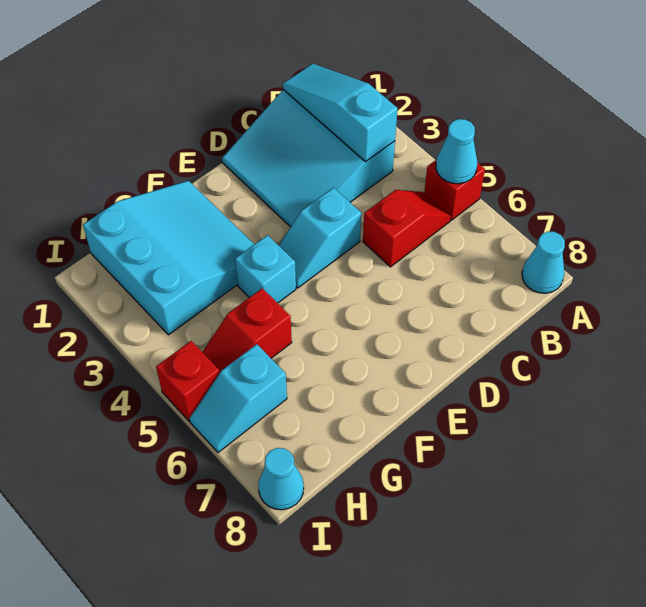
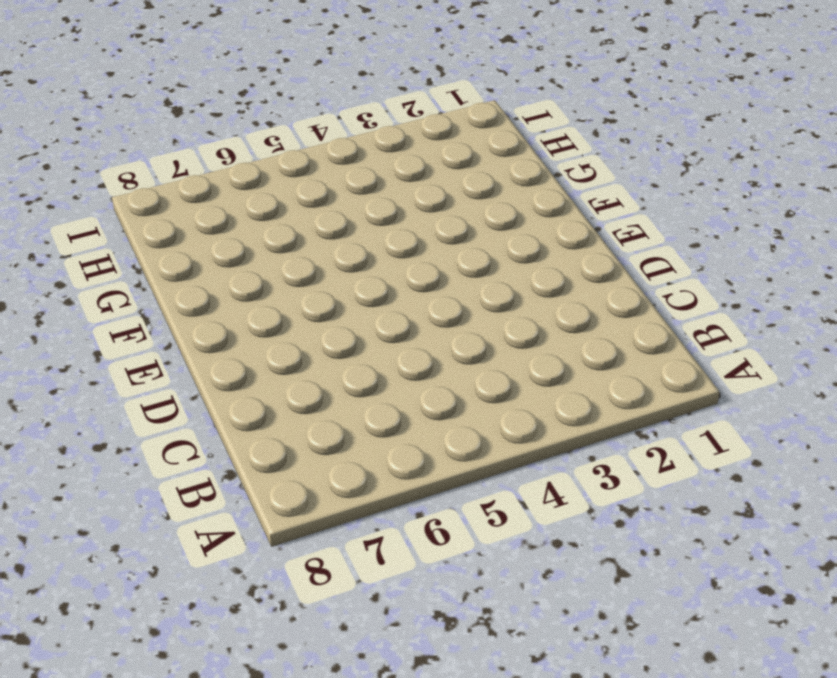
none -> red 1x1 brick [424,159,485,220]
none -> cyan 1x1 cone [522,232,565,293]
none -> cyan 3x3 slope [222,90,395,227]

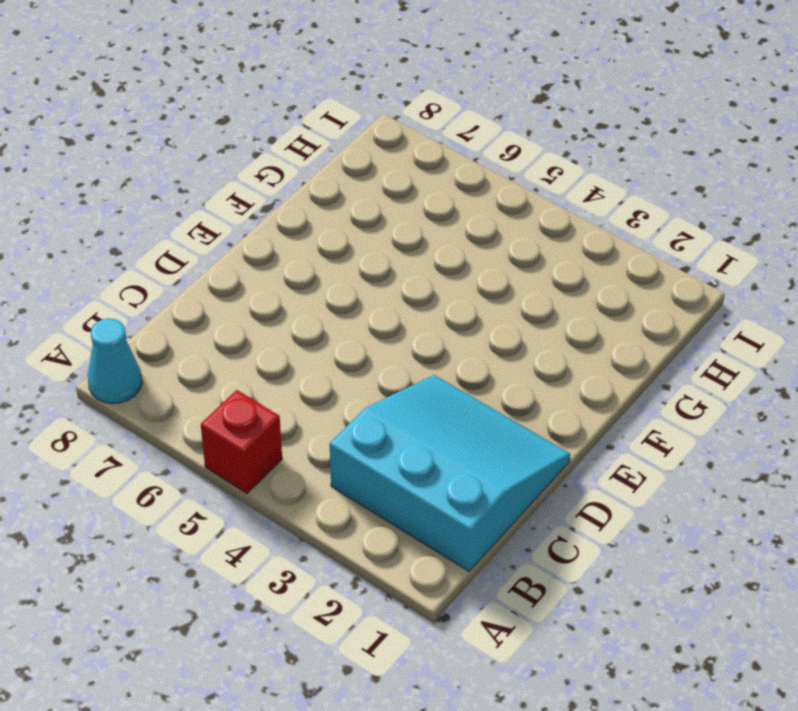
none -> red 1x2 slope [363,190,451,267]
none -> cyan 1x2 slope [279,188,361,288]
none -> cyan 3x3 slope [83,181,254,335]

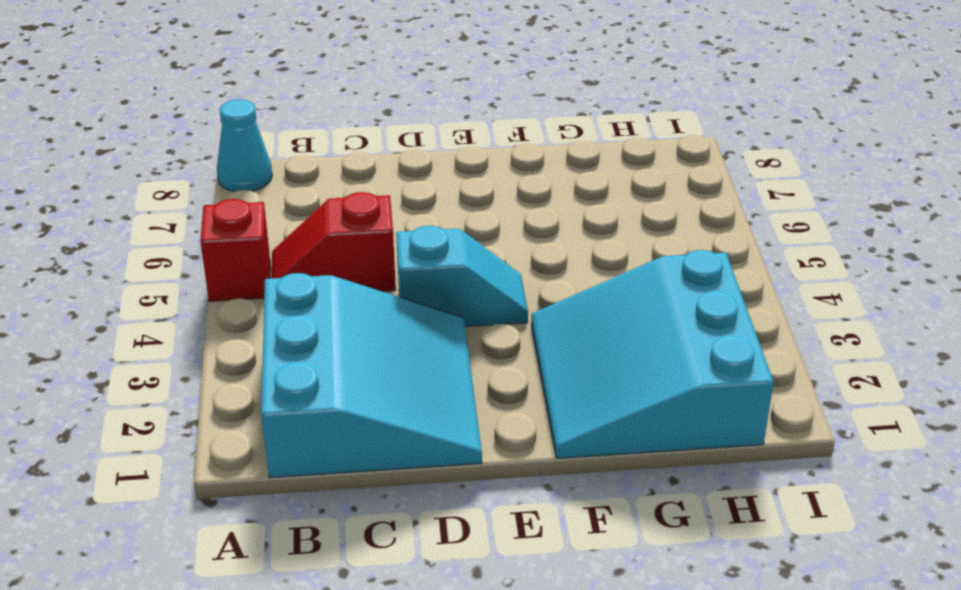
none -> cyan 1x1 brick [235,235,296,303]
none -> red 1x2 slope [203,288,292,372]
none -> cyan 1x2 slope [190,344,287,453]

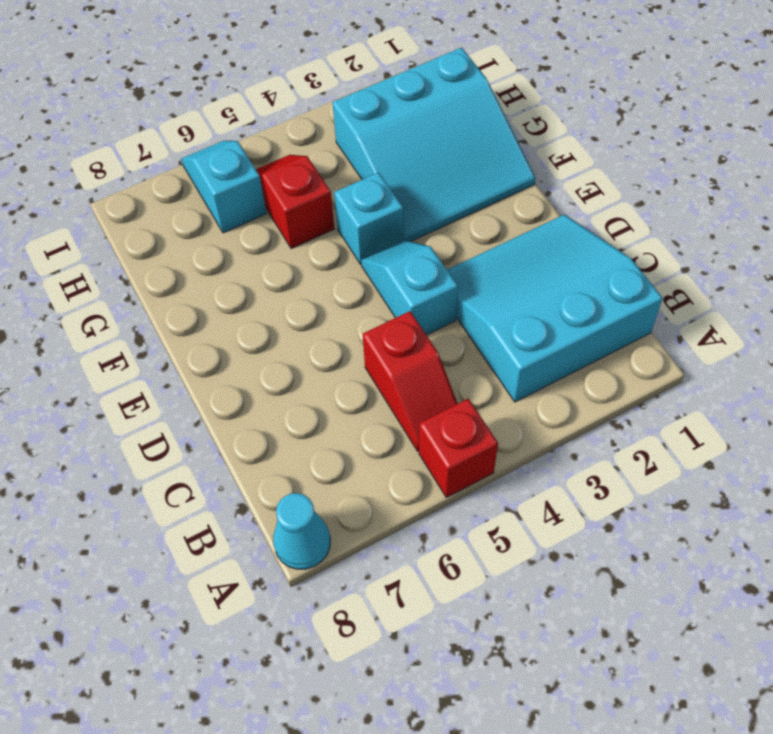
none -> red 1x1 brick [156,341,220,421]
none -> cyan 1x1 cone [258,448,304,510]
none -> cyan 1x1 cone [436,119,477,184]

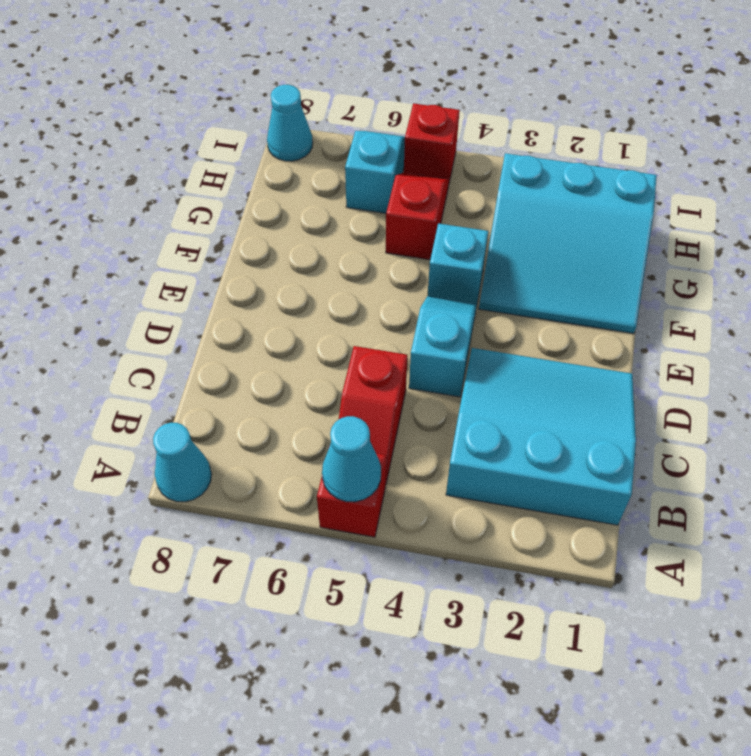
none -> cyan 1x3 slope [283,64,398,162]

